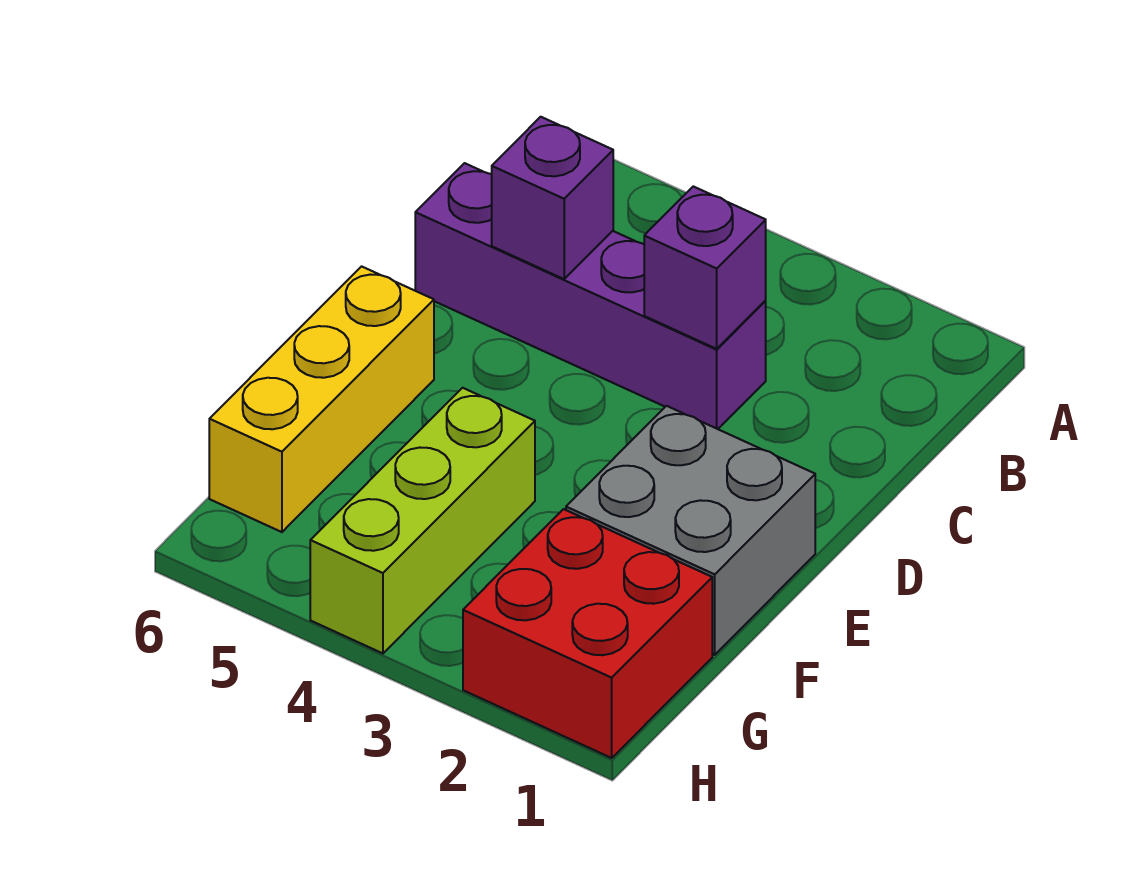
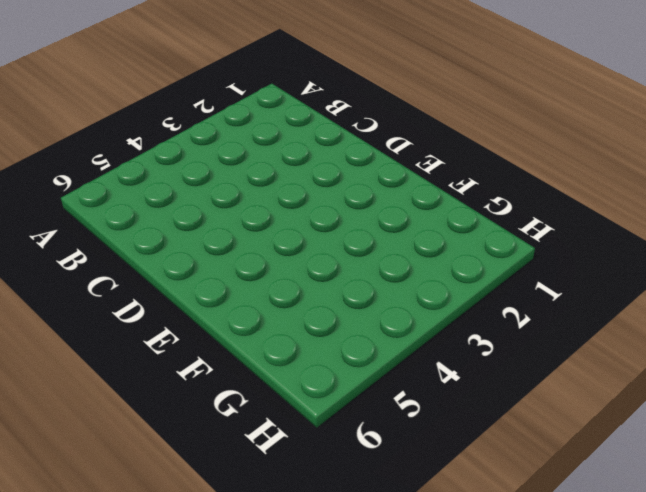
none -> purple 1x4 brick [415,163,766,429]
none -> grey 2x2 brick [566,406,815,655]

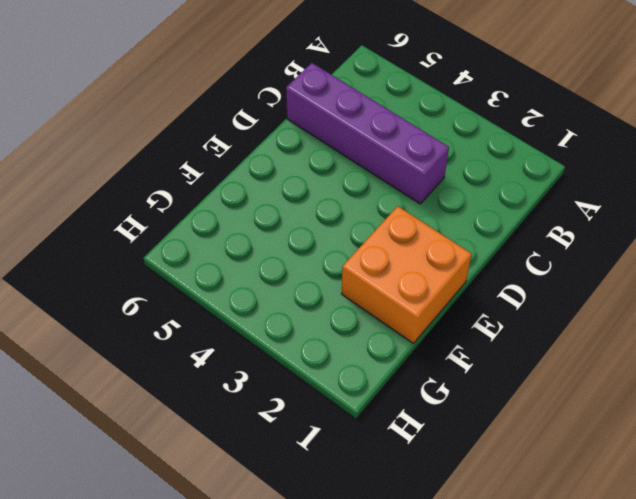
orange 2x2 brick [341,206,472,343] -> grey 2x2 brick [566,406,815,655]
none -> yellow 1x3 brick [209,266,434,532]
none -> lime 1x3 brick [310,388,535,653]

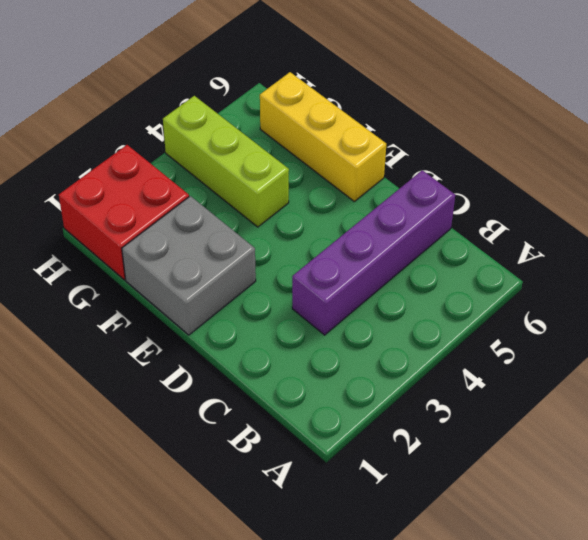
none -> purple 1x1 brick [644,186,766,349]
none -> purple 1x1 brick [492,117,613,279]

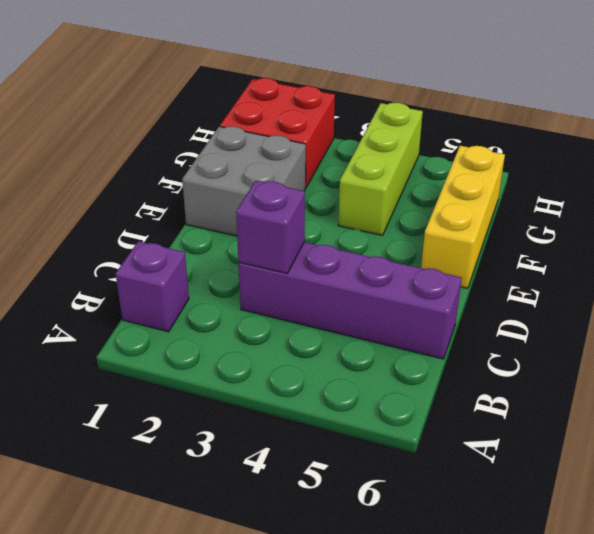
purple 1x1 brick [116,241,189,332] -> purple 1x1 brick moved to [492,117,613,279]

